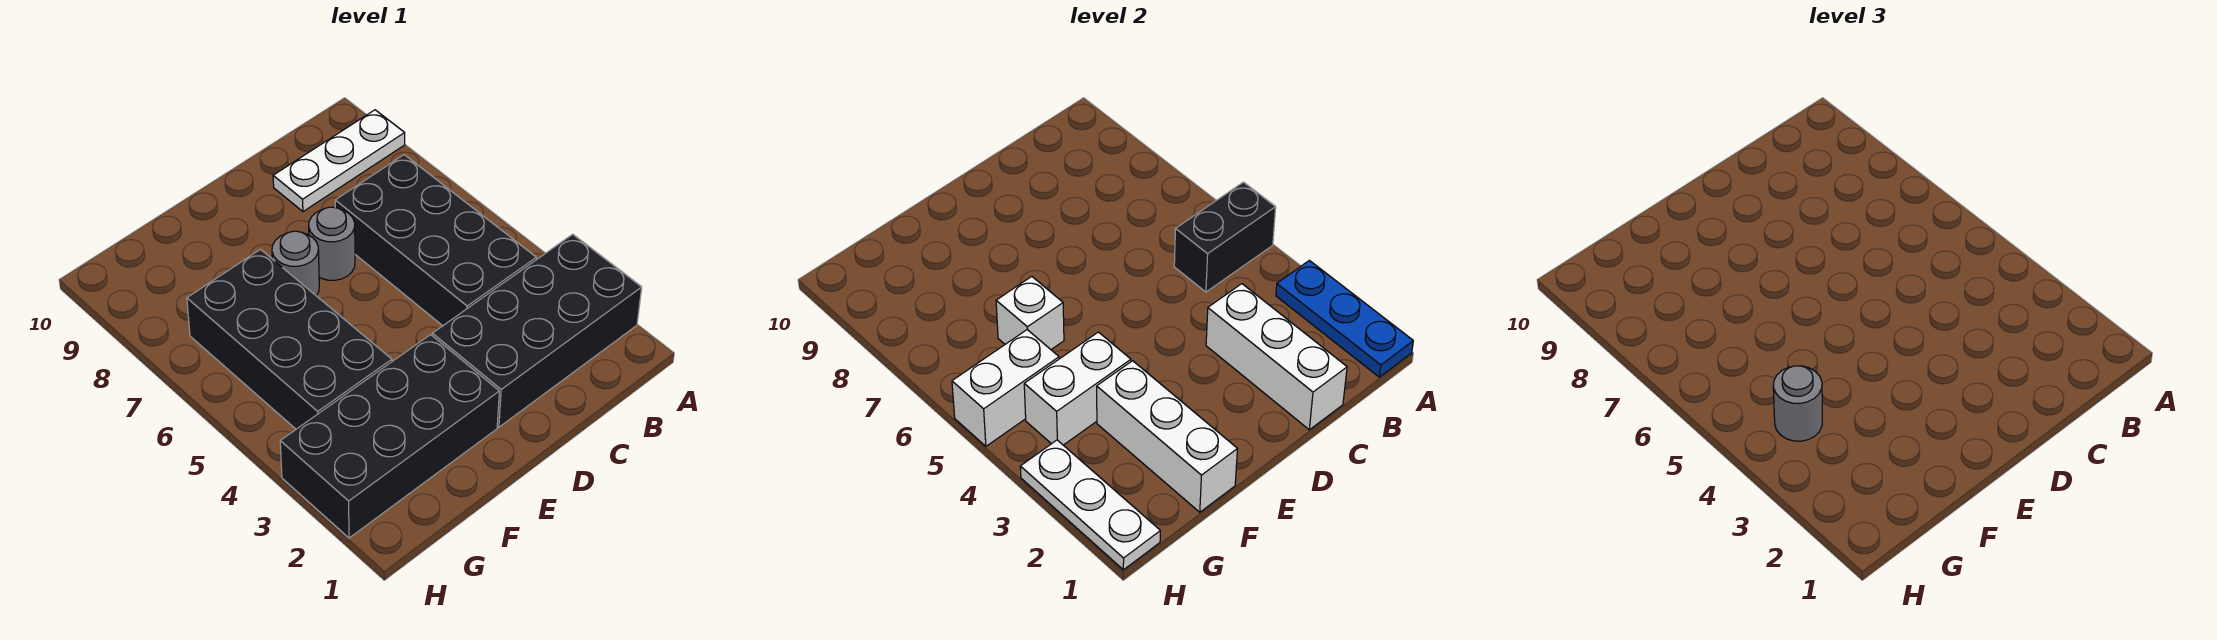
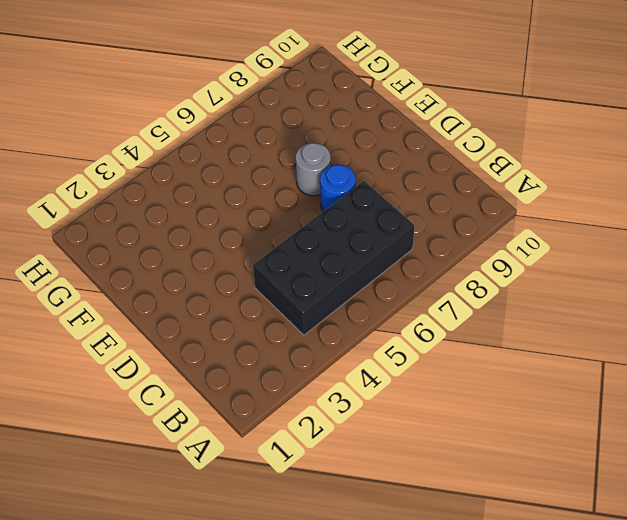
blue 1x1 round brick [320,164,355,211] -> grey 1x1 round brick [309,207,355,280]
none -> black 2x4 brick [432,234,642,427]
none -> white 1x3 plate [273,110,405,211]
none -> black 2x4 brick [280,335,499,538]

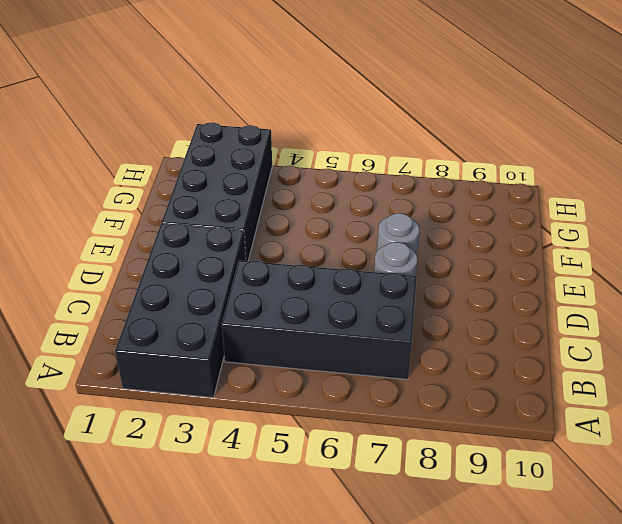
none -> white 1x3 plate [273,110,405,211]
none -> black 2x4 brick [187,249,392,429]
none -> blue 1x3 plate [1276,260,1413,377]

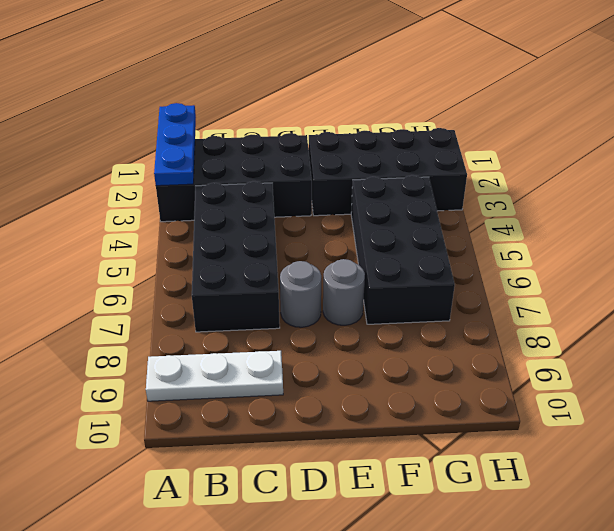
none -> black 1x2 brick [1174,182,1276,292]
none -> white 1x3 brick [1206,284,1347,430]
none -> white 1x3 brick [1097,361,1237,512]

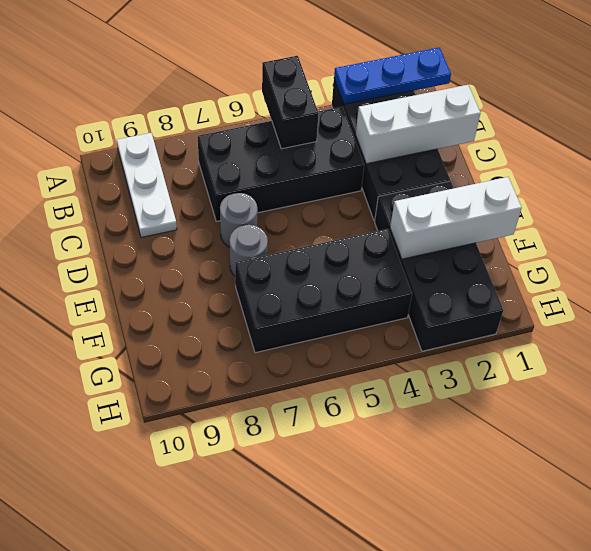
none -> white 1x2 brick [1024,332,1131,445]
none -> white 1x1 brick [996,277,1064,349]
none -> white 1x2 brick [952,330,1059,446]

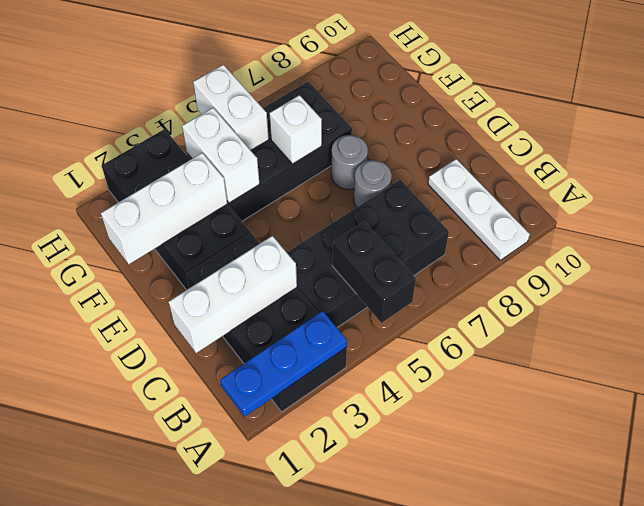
none -> white 1x3 plate [1020,440,1160,570]
none -> grey 1x1 round brick [1773,366,1822,441]

